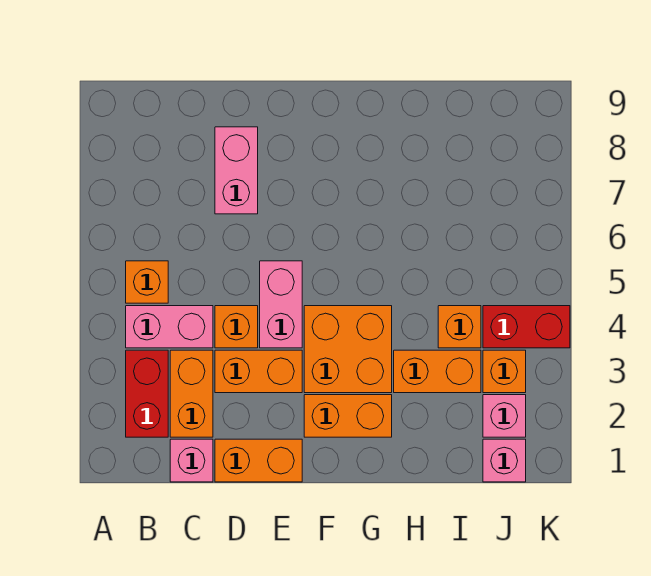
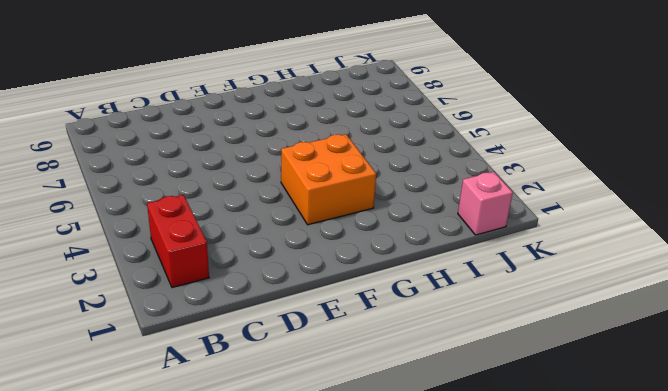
none -> pink 1x2 brick [126,306,213,348]
none -> orange 1x1 brick [126,261,168,303]
none -> pink 1x1 brick [170,439,213,482]

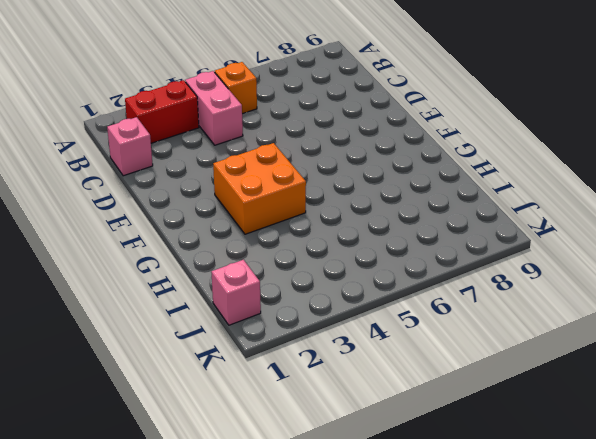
none -> orange 1x2 brick [170,350,213,437]
none -> orange 1x2 brick [215,439,302,482]
none -> orange 1x2 brick [215,350,302,393]

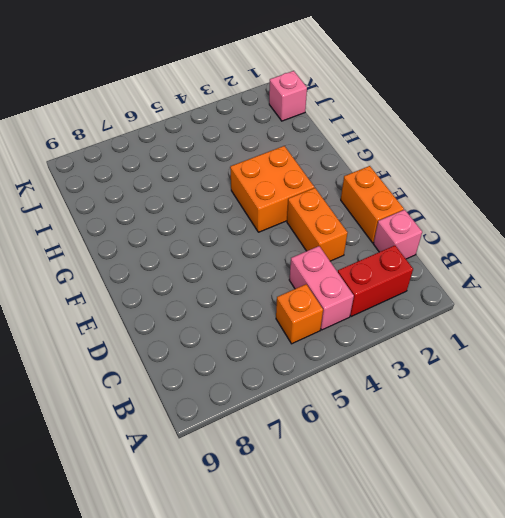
none -> orange 1x2 brick [170,350,213,437]
none -> orange 1x1 brick [215,306,258,348]
none -> pink 1x2 brick [215,127,258,214]

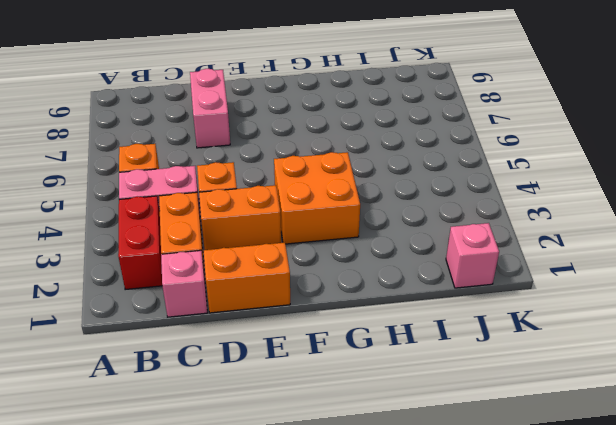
none -> pink 1x2 brick [260,261,302,348]
none -> orange 1x2 brick [304,395,392,437]
none -> orange 1x2 brick [394,350,481,393]

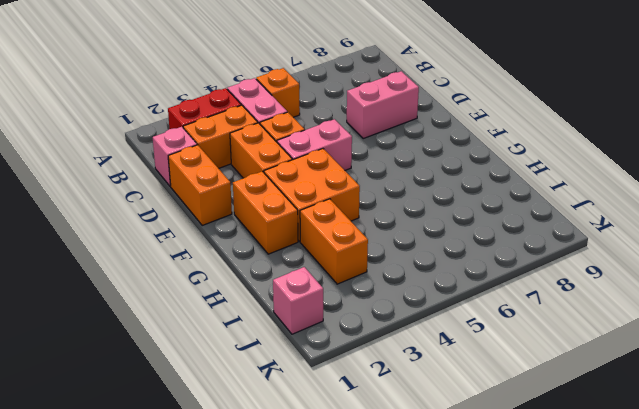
none -> orange 1x1 brick [438,306,481,348]
none -> pink 1x1 brick [483,395,526,437]
none -> orange 1x1 brick [483,350,526,393]

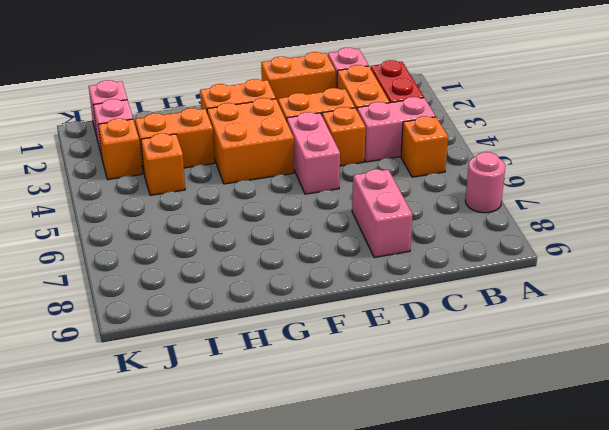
pink 1x1 round brick [465,152,505,213] -> none
none -> red 1x2 brick [483,306,570,348]

